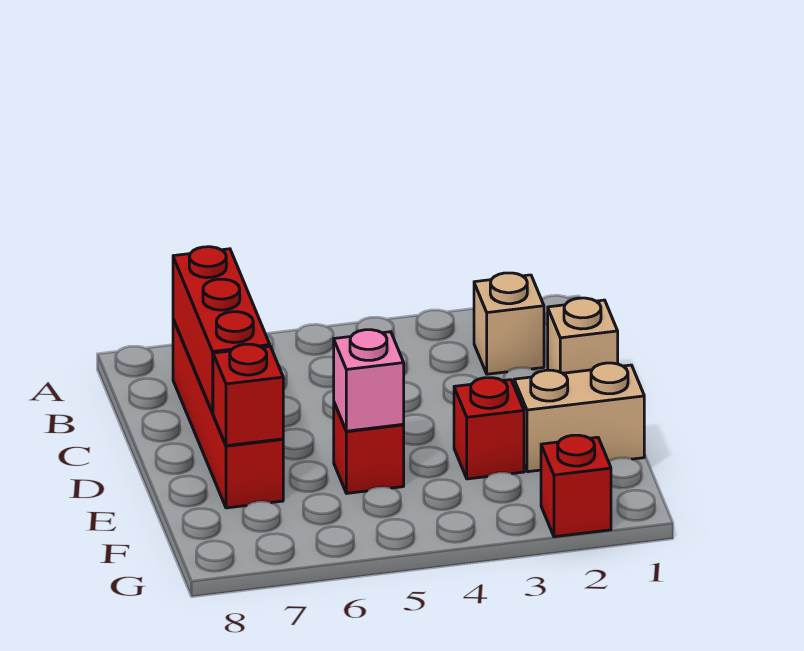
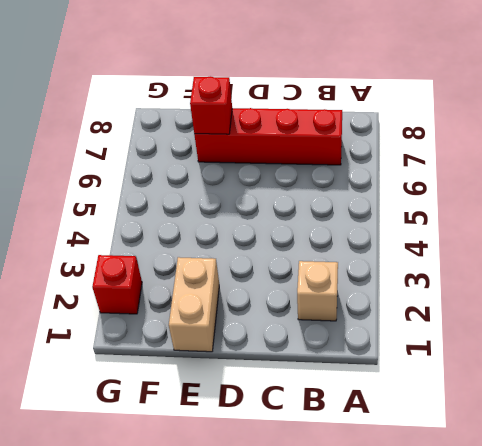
none -> tan 1x1 brick [548,298,618,373]
none -> red 1x1 brick [454,378,524,479]

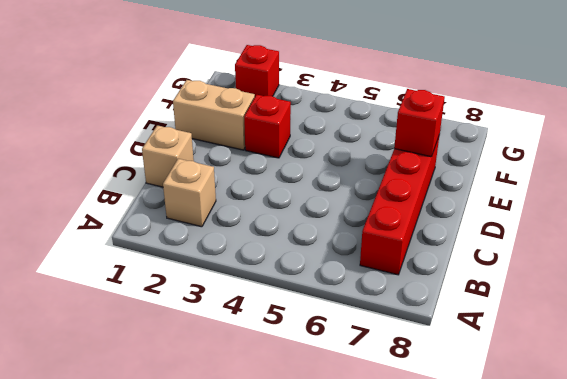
none -> red 1x1 brick [334,403,404,493]
none -> red 1x3 brick [173,247,270,413]

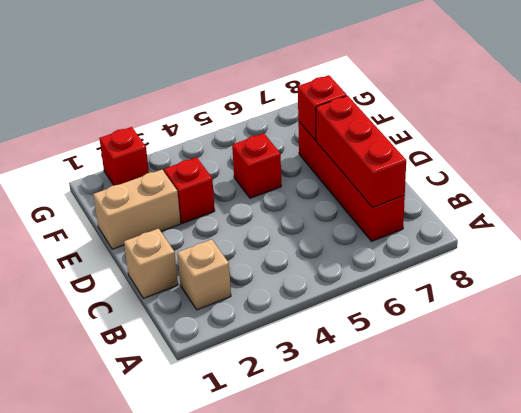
none -> pink 1x1 brick [334,330,404,431]

